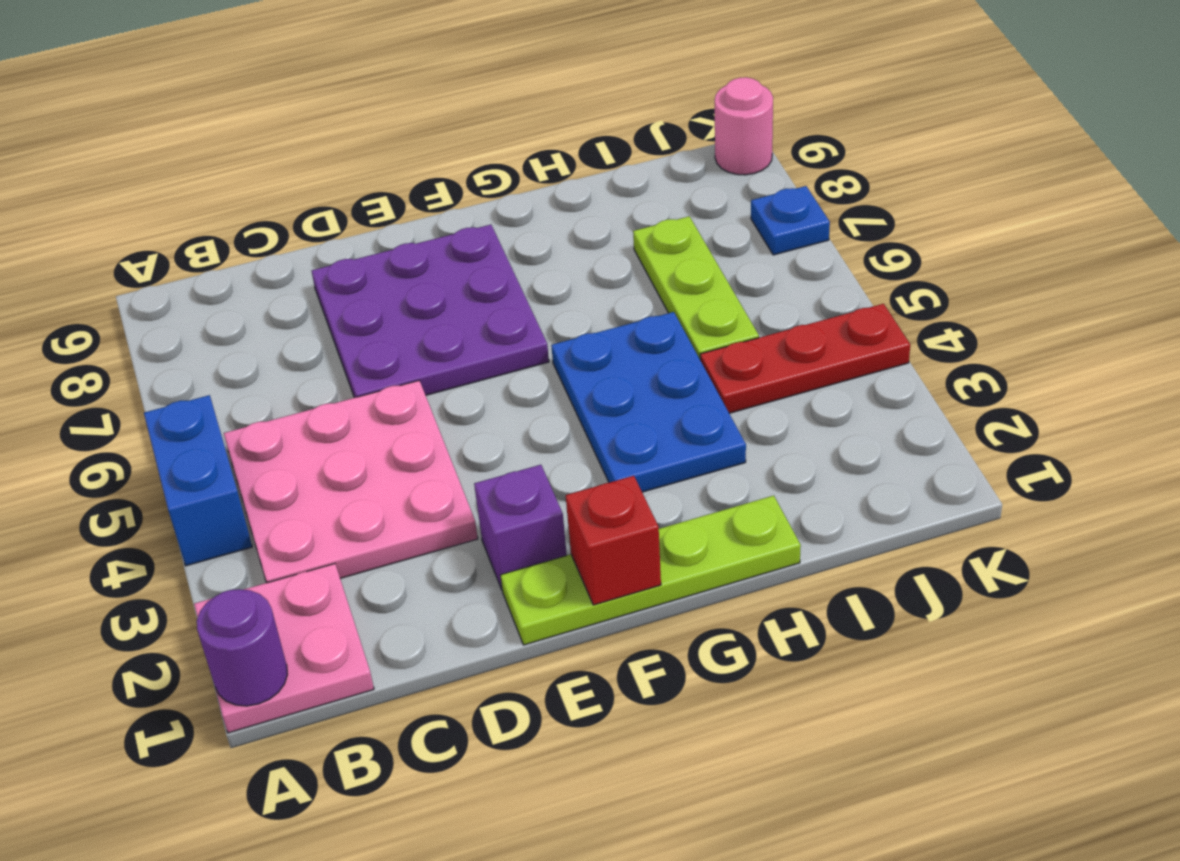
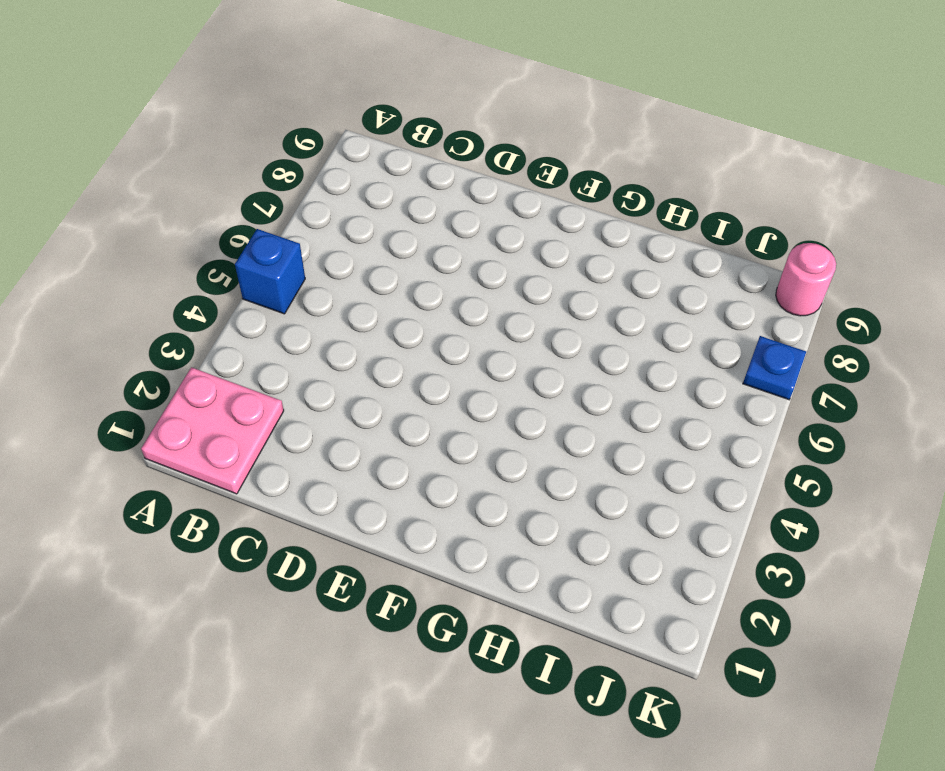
blue 1x1 brick [235,229,305,314] -> blue 1x2 brick [144,395,252,566]
none -> pink 3x3 plate [224,381,478,583]
none -> purple 3x3 plate [312,225,549,398]
none -> lime 1x4 plate [501,496,801,645]

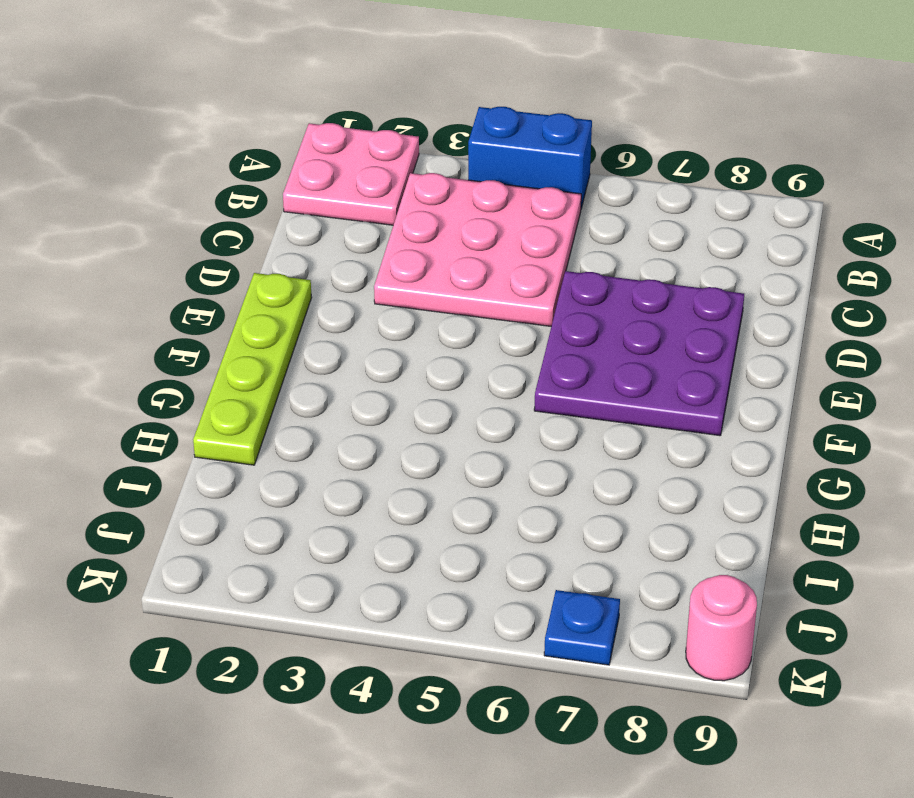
none -> purple 1x1 brick [474,465,567,589]
none -> blue 2x3 plate [551,312,746,492]
none -> red 1x3 plate [700,304,910,413]

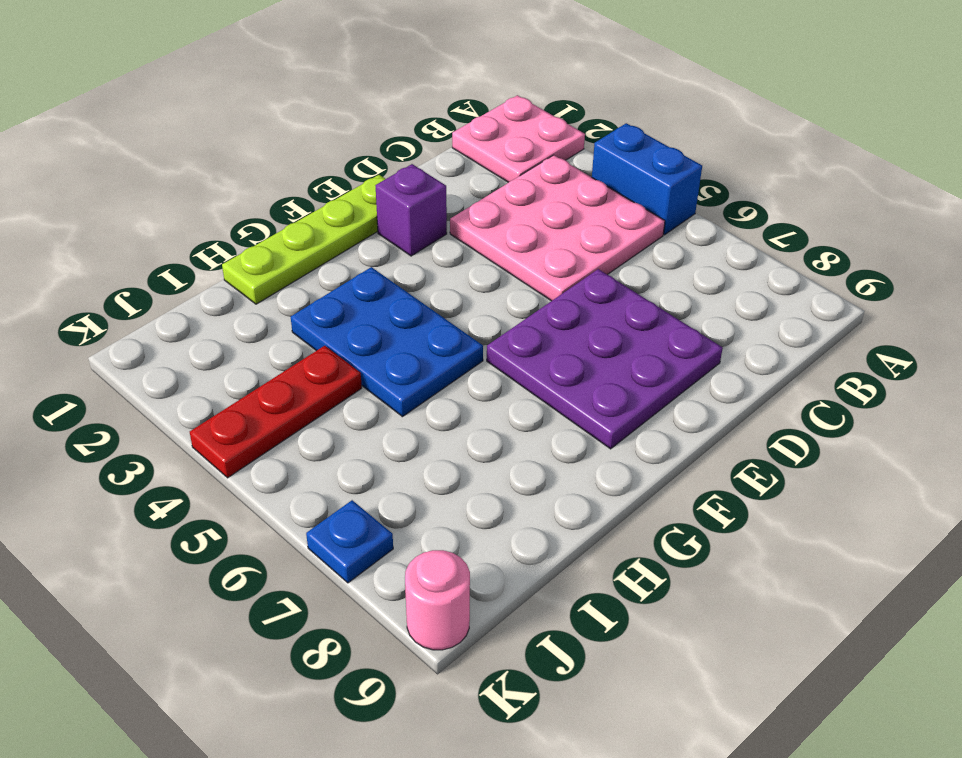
none -> lime 1x3 plate [633,216,759,359]
none -> purple 1x1 round brick [197,589,287,706]
none -> red 1x1 brick [566,476,661,605]

